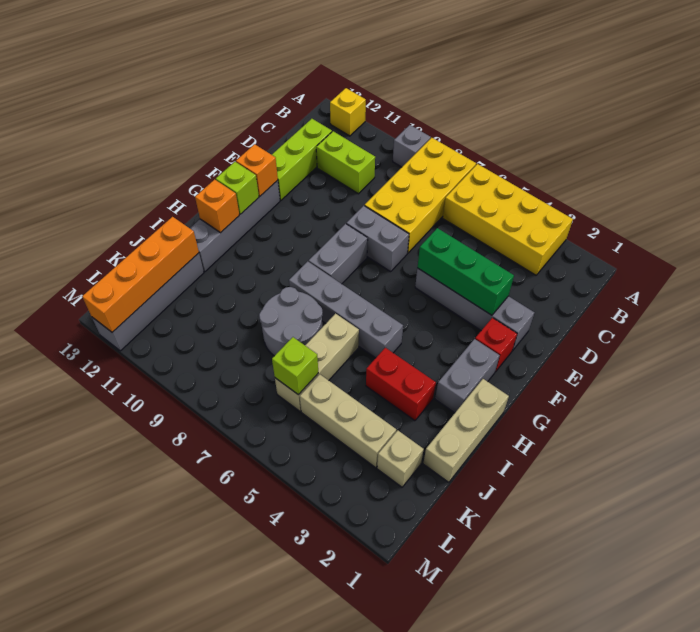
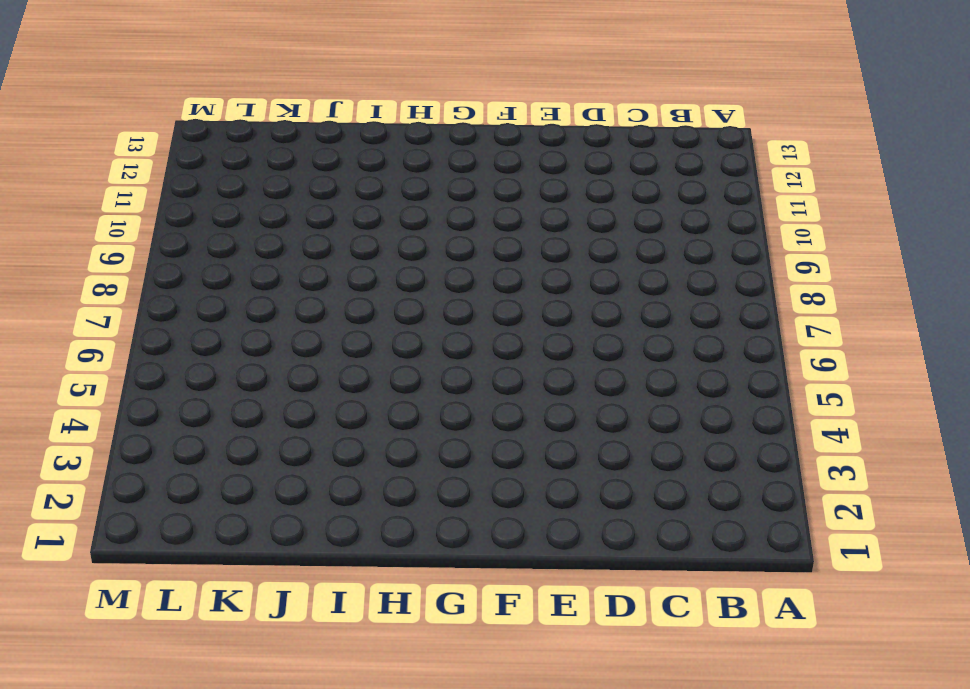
none -> yellow 2x4 brick [443,164,573,275]
none -> yellow 2x4 brick [365,138,476,253]
none -> grey 1x1 brick [393,125,431,167]

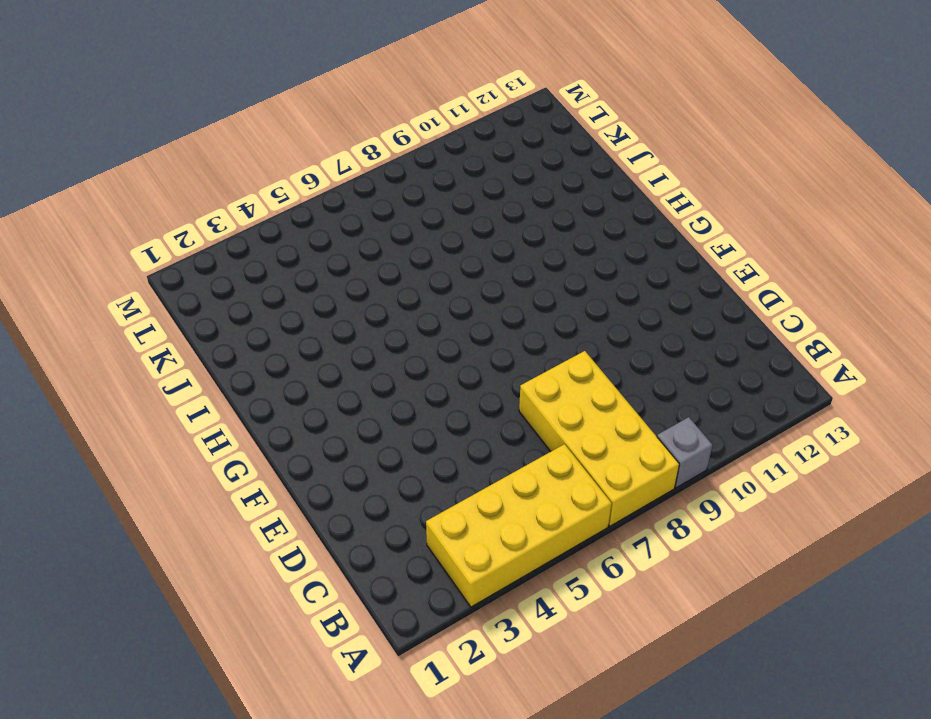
none -> yellow 1x1 brick [330,88,366,136]
none -> lime 1x2 brick [316,131,375,194]
none -> lime 1x3 brick [272,119,332,200]

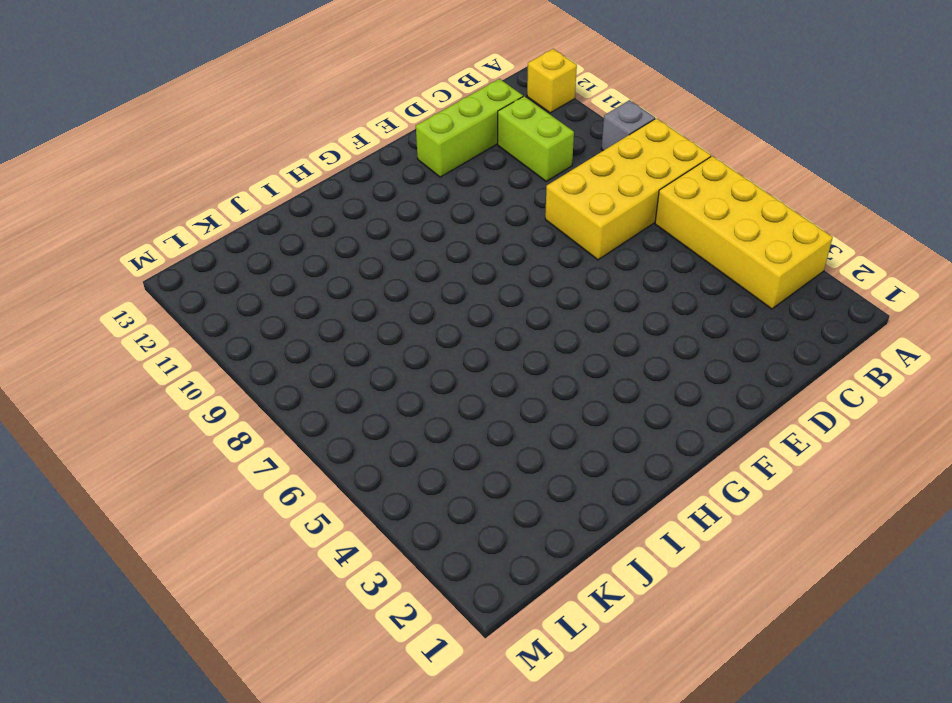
none -> grey 1x4 brick [415,268,535,351]
none -> grey 1x2 brick [346,206,409,272]
none -> red 1x1 brick [475,318,517,372]

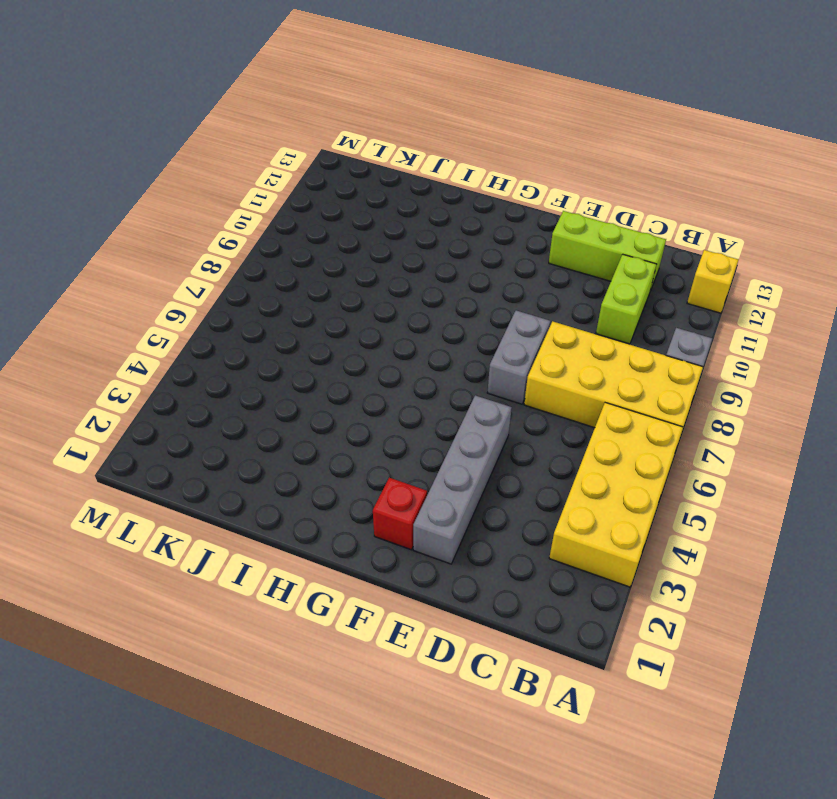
none -> grey 1x2 brick [309,224,368,284]
none -> grey 1x4 brick [190,180,280,272]
none -> grey 1x2 brick [435,339,500,413]

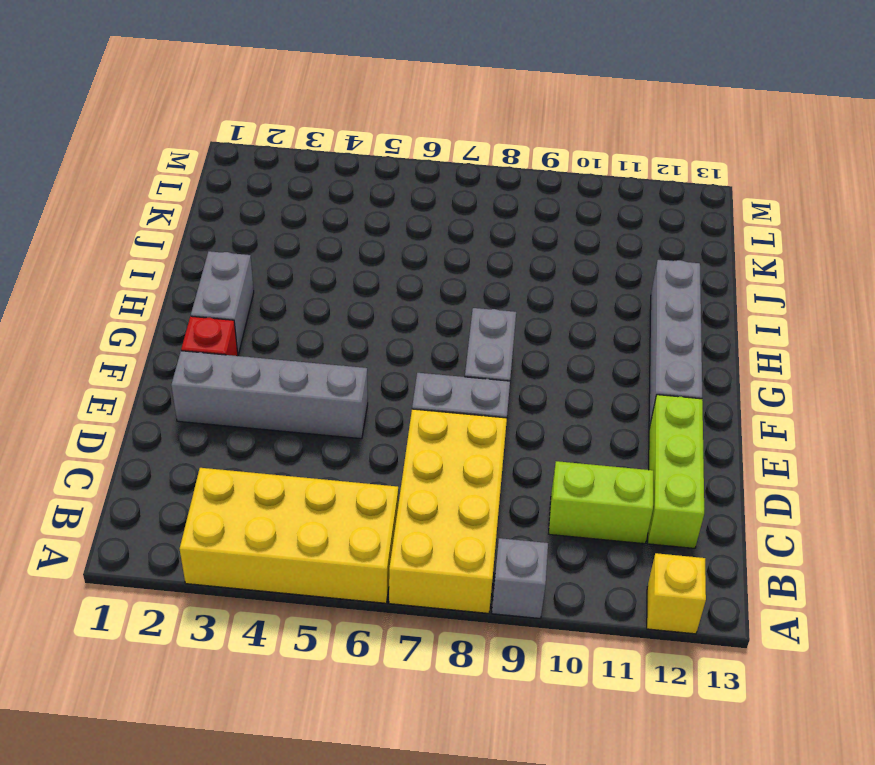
none -> tan 1x3 brick [423,379,509,482]
none -> grey 1x4 brick [289,261,403,358]
none -> red 1x2 brick [366,348,436,421]

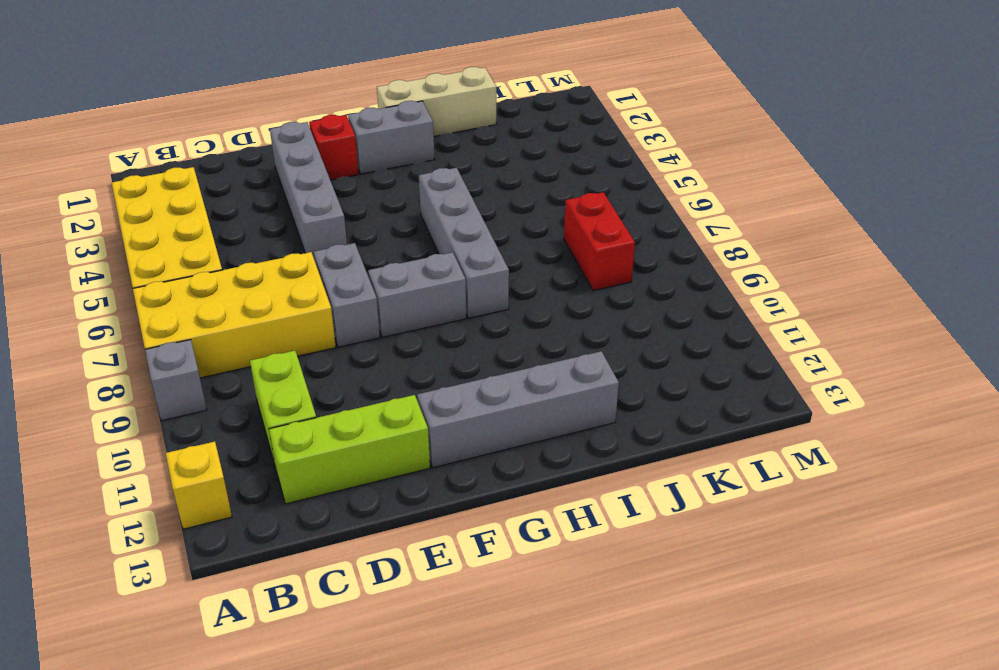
red 1x2 brick [564,192,635,290] -> red 1x2 brick moved to [366,348,436,421]
none -> tan 1x3 brick [275,314,359,412]
none -> grey 2x2 round brick [259,287,323,356]
none -> grey 1x4 brick [92,253,204,351]

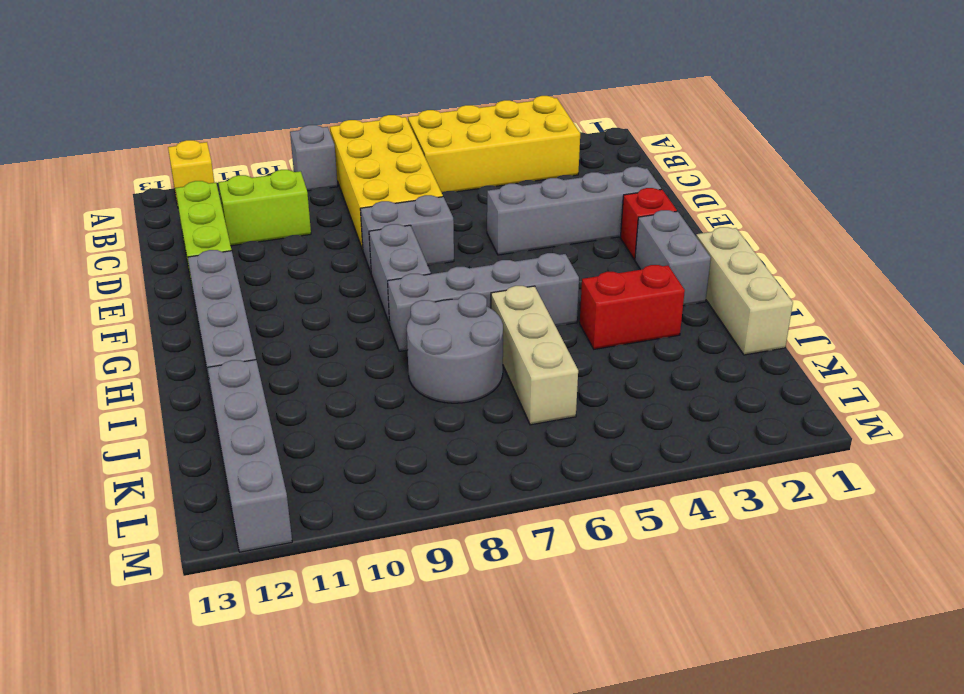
none -> tan 1x1 brick [377,431,424,487]
none -> tan 1x3 brick [300,374,396,468]
none -> green 1x3 brick [417,228,514,315]

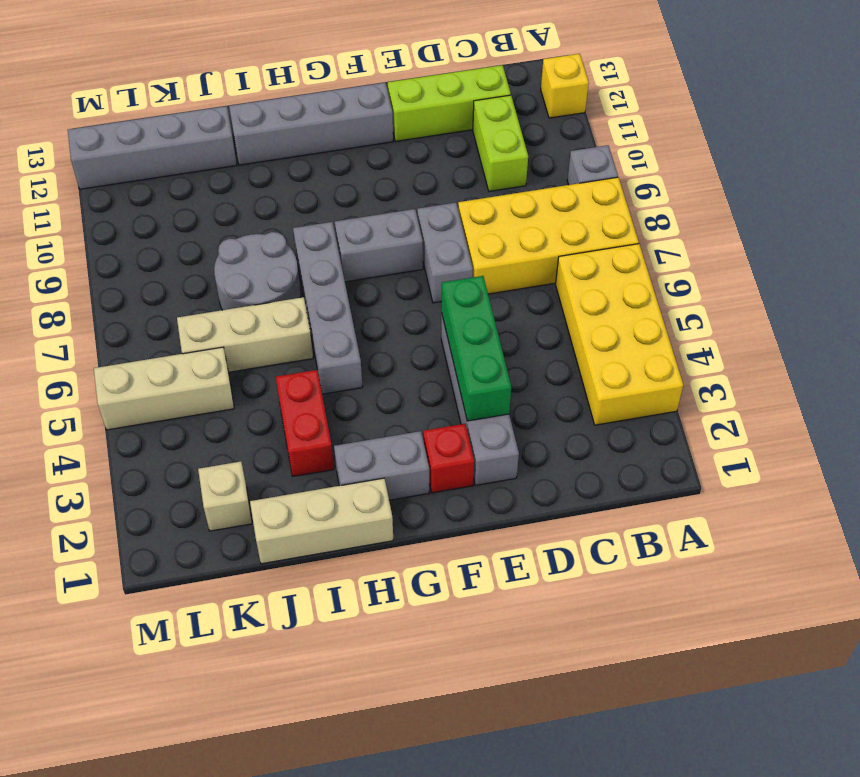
tan 1x3 brick [94,347,234,430] -> tan 1x3 brick turned to [300,374,396,468]
none -> orange 1x1 brick [236,144,278,196]
none -> lime 1x1 brick [216,162,259,214]
none -> orange 1x1 brick [195,179,239,233]

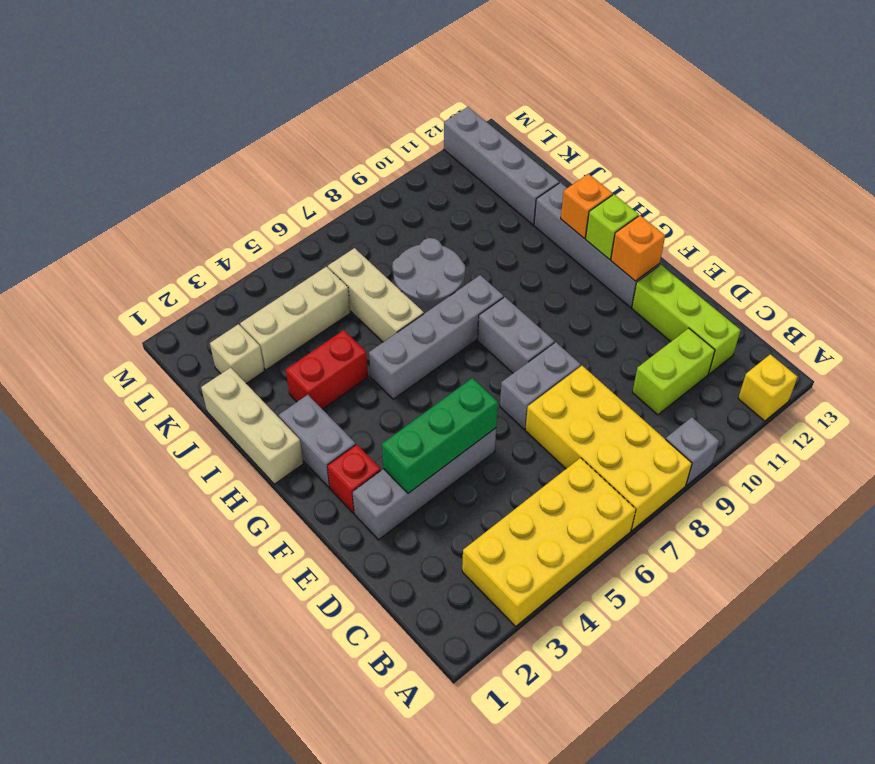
none -> orange 1x4 brick [82,217,199,332]
none -> lime 1x1 brick [272,337,318,395]

